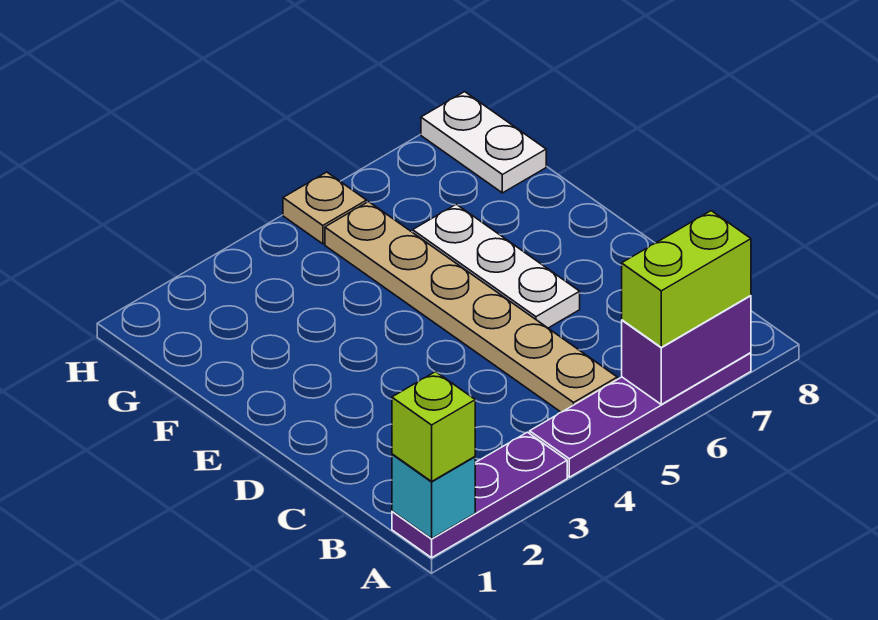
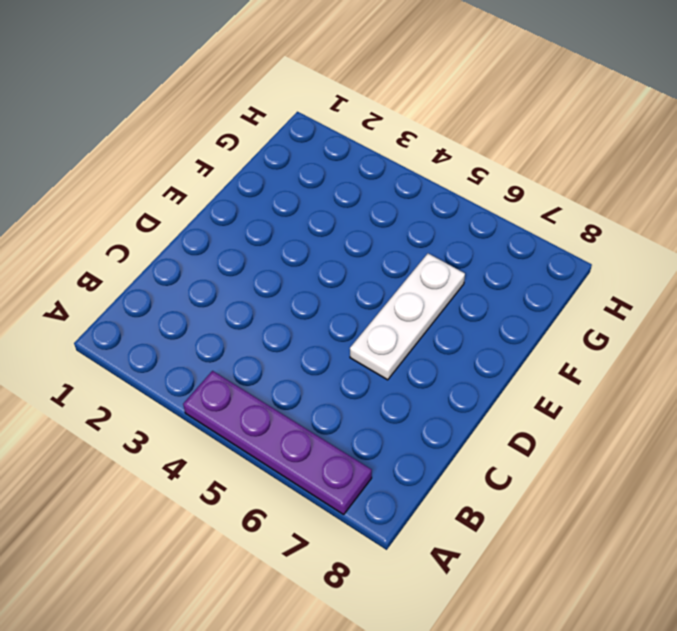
none -> purple 1x3 plate [392,432,567,558]
none -> tan 1x6 plate [325,202,617,412]

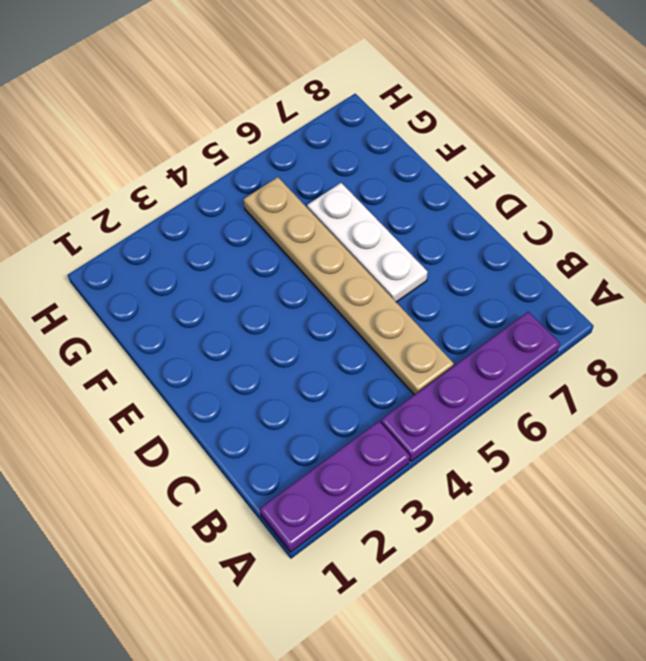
none -> white 1x2 plate [421,92,546,193]
none -> tan 1x1 plate [283,172,367,244]

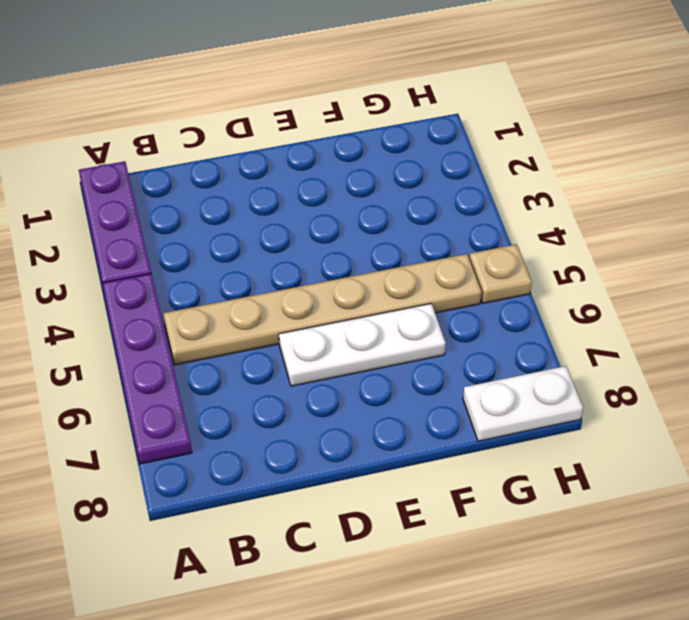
none -> cyan 1x1 brick [392,454,475,539]
none -> purple 1x2 brick [622,296,751,404]

